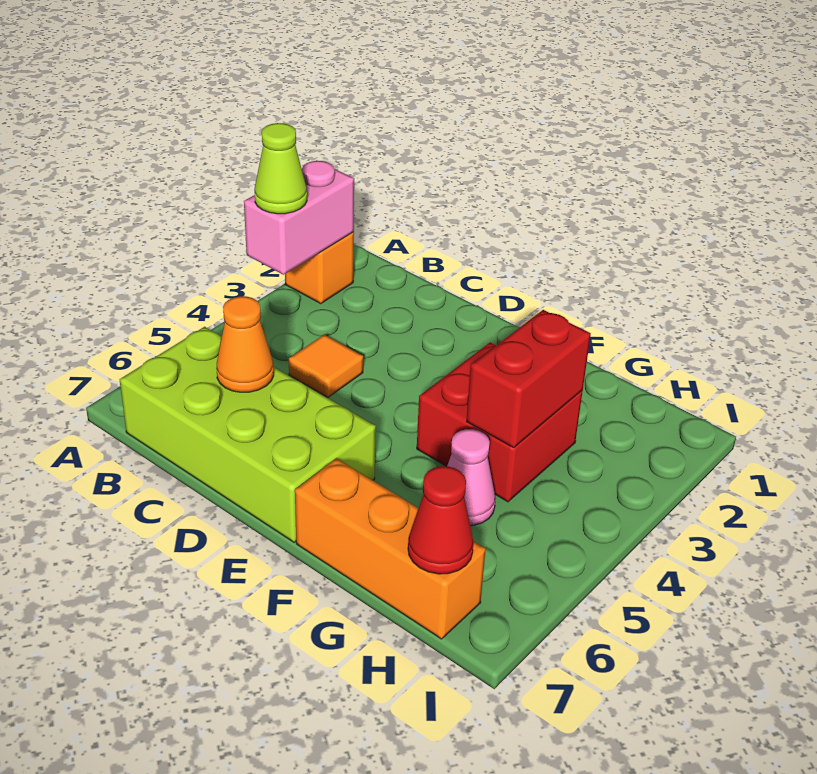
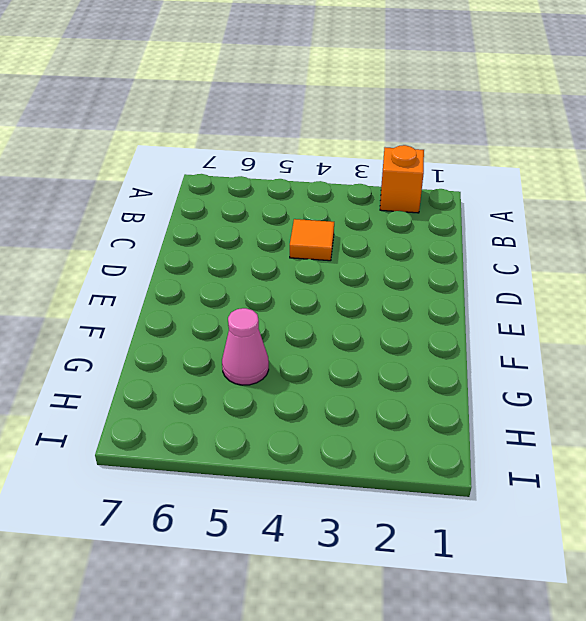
none -> lime 2x4 brick [120,327,376,542]
none -> red 2x2 brick [417,342,583,502]

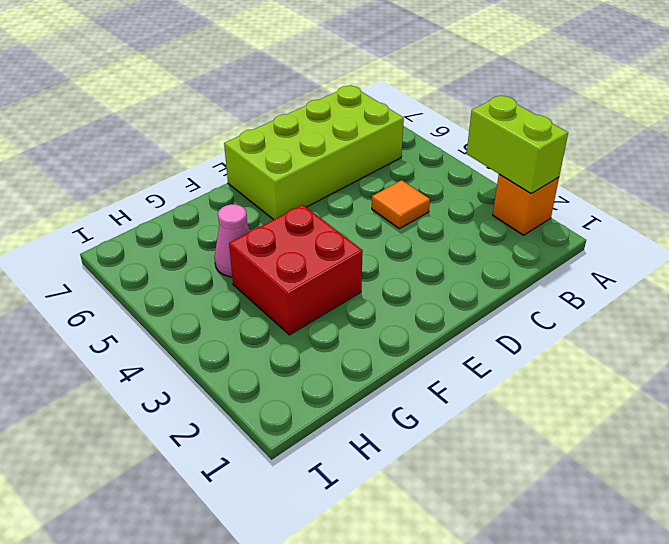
lime 1x2 brick [466,95,568,194] -> pink 1x2 brick [244,161,354,275]
none -> orange 1x3 brick [295,459,486,639]
none -> orange 1x1 cone [216,296,274,392]

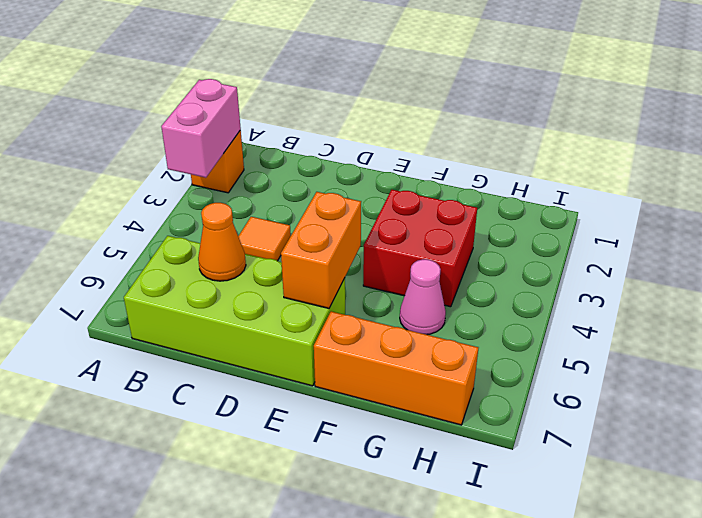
orange 1x2 brick [281,192,361,308] -> none
none -> red 1x2 brick [467,310,591,448]
none -> red 1x1 cone [408,466,474,574]

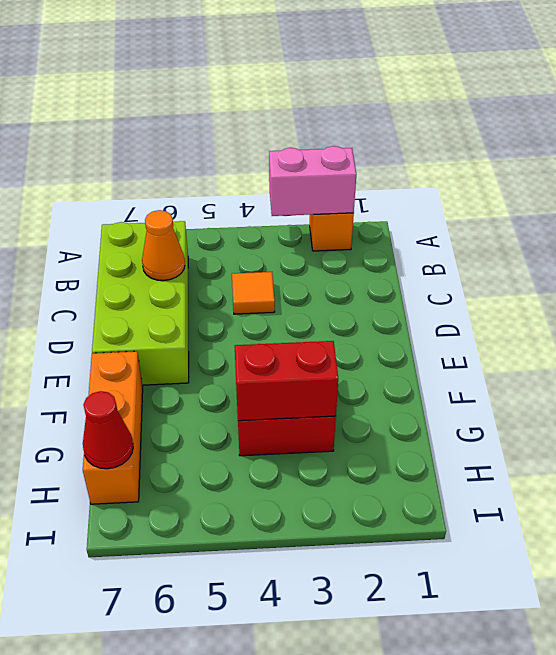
none -> pink 1x1 cone [447,429,496,526]
none -> lime 1x1 cone [255,123,307,214]

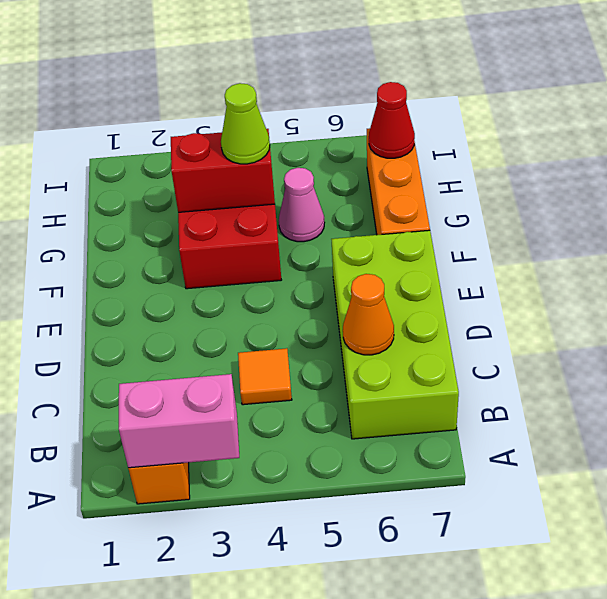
lime 1x1 cone [221,83,270,164] -> lime 1x1 cone moved to [255,123,307,214]

